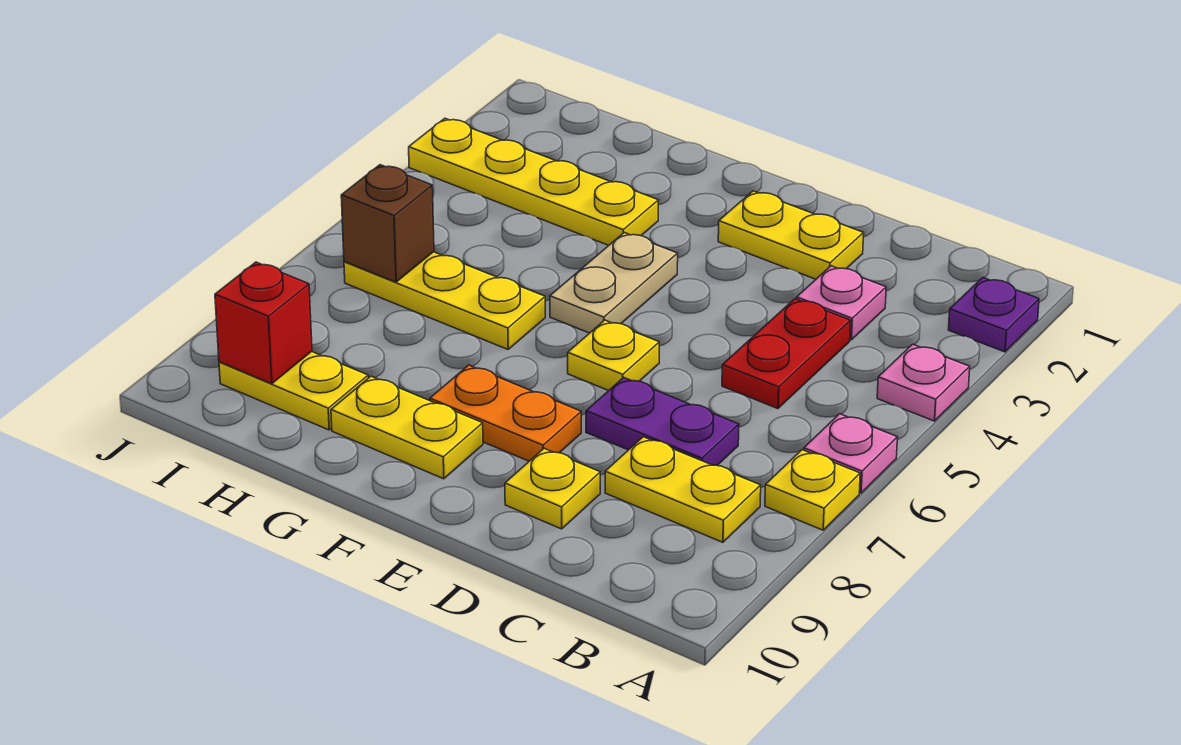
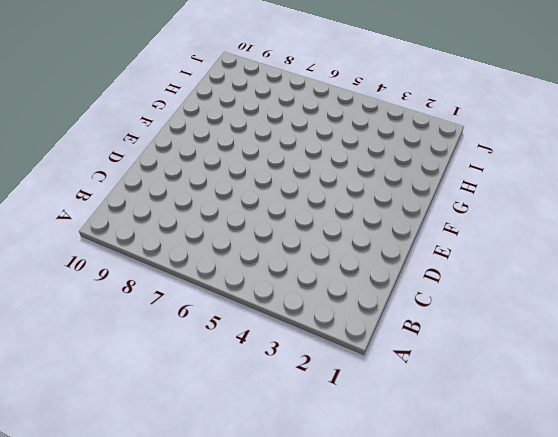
none -> purple 1x1 plate [948,278,1039,352]
none -> pink 1x1 plate [877,344,970,421]
none -> pink 1x1 plate [804,414,897,493]

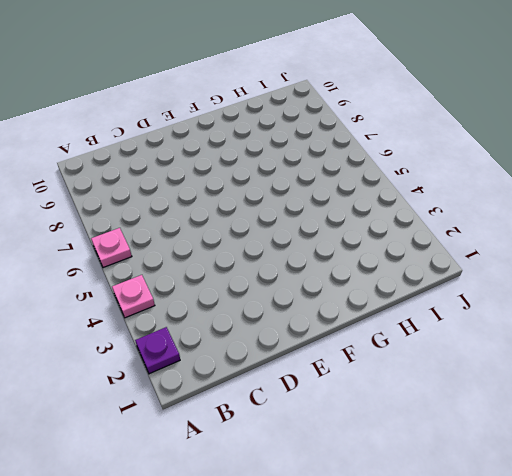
none -> yellow 1x1 plate [765,450,860,530]
none -> yellow 1x2 plate [605,437,761,542]
none -> pink 1x1 plate [797,266,886,340]

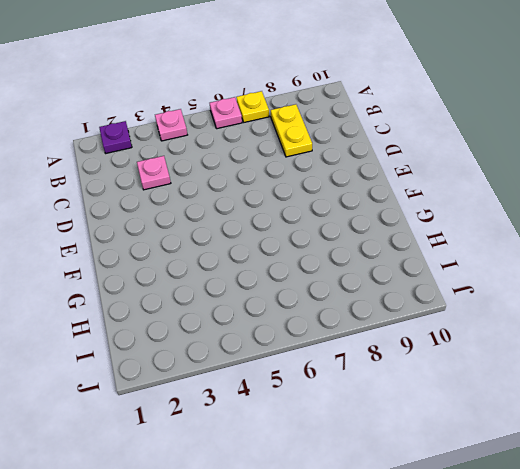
none -> red 1x2 plate [722,299,851,409]
none -> purple 1x2 plate [586,377,739,465]
none -> yellow 1x2 plate [718,191,864,279]

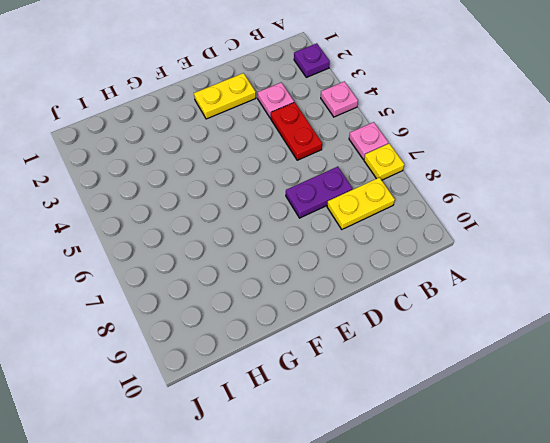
none -> yellow 1x1 plate [505,448,600,529]
none -> yellow 1x1 plate [568,320,659,391]
none -> orange 1x2 plate [430,365,581,461]

